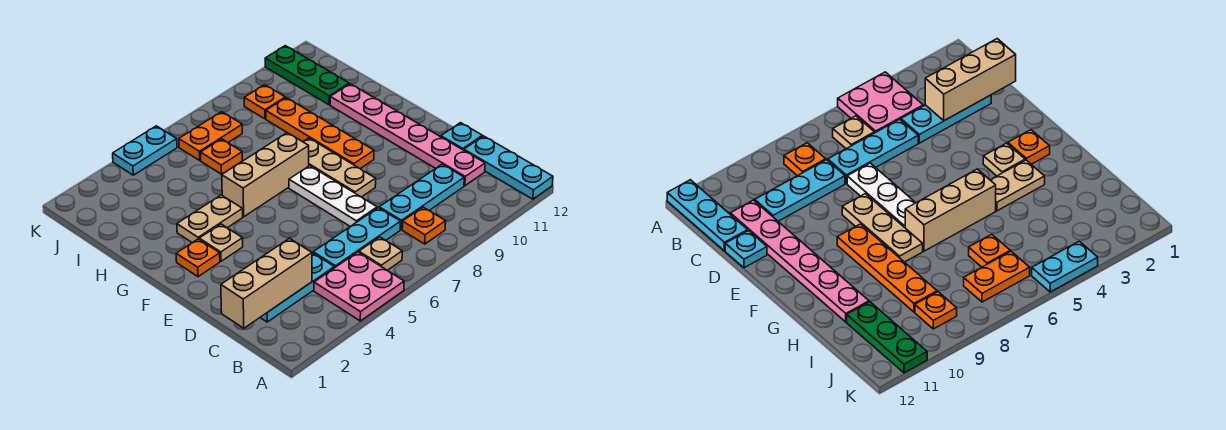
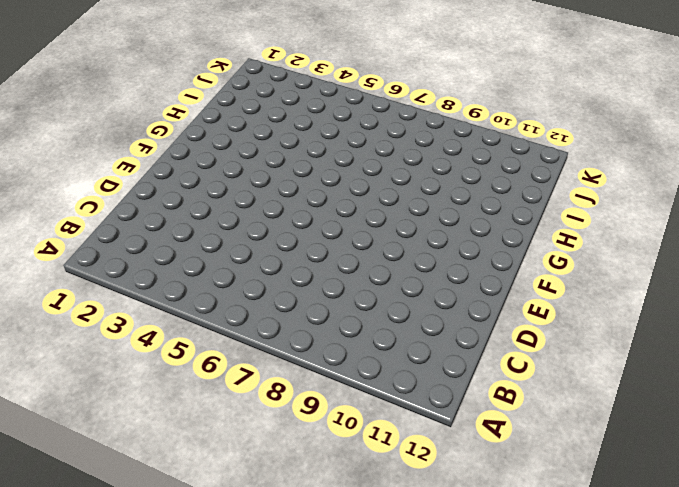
none -> pink 2x2 plate [314,252,404,321]
none -> cyan 1x3 plate [464,136,553,199]
none -> tan 1x1 plate [359,237,402,270]

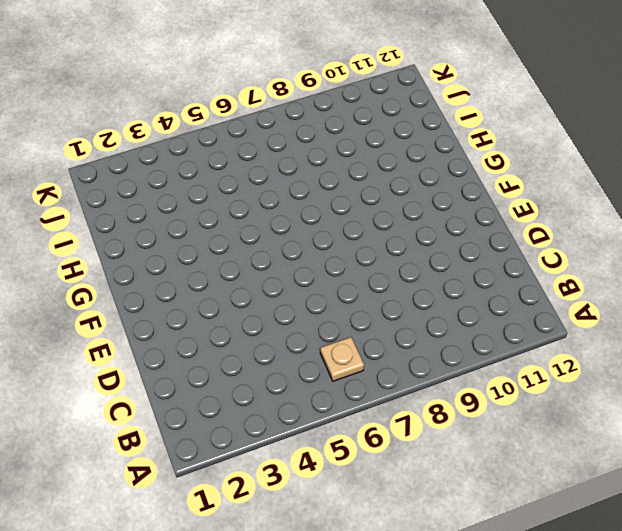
none -> pink 2x2 plate [314,252,404,321]
none -> cyan 1x3 plate [464,136,553,199]
none -> orange 1x1 plate [402,207,446,244]

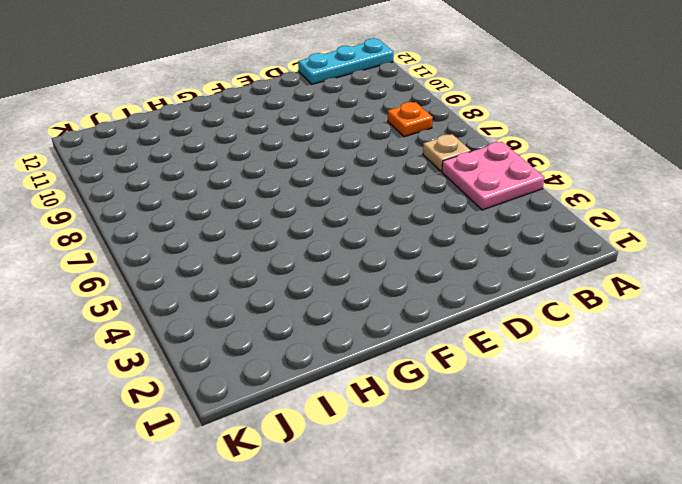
none -> cyan 1x3 plate [260,253,334,322]
none -> cyan 1x3 plate [313,208,400,268]
none -> cyan 1x3 plate [379,164,464,229]

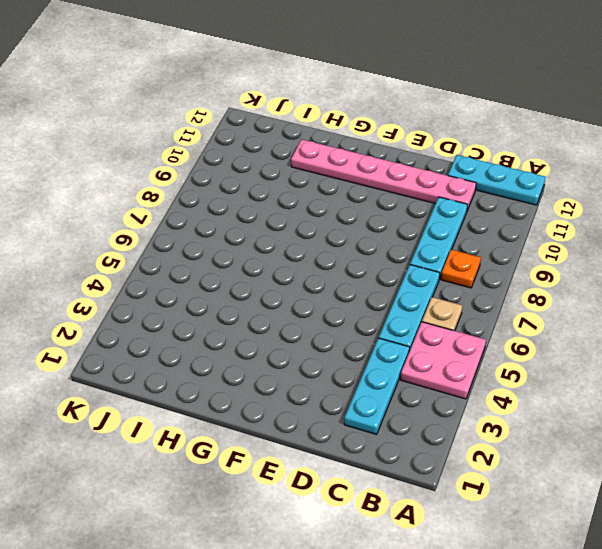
none -> white 1x3 plate [289,166,377,227]
none -> cyan 1x1 plate [441,123,482,150]
none -> tan 1x3 plate [303,138,376,197]

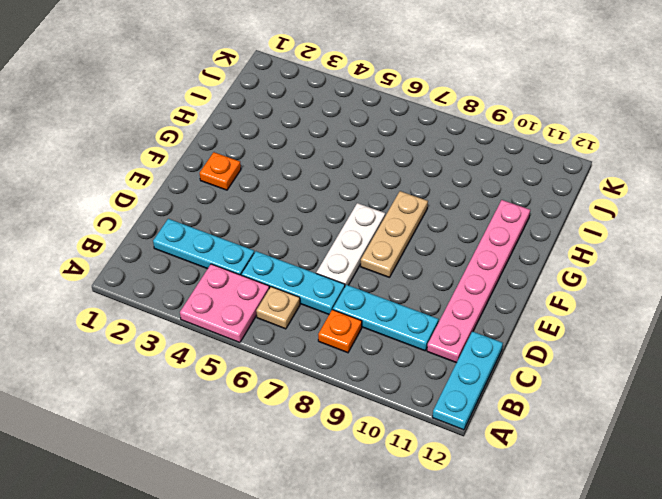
none -> cyan 1x1 plate [441,123,482,150]
none -> tan 1x1 plate [199,224,243,261]
none -> orange 1x4 plate [266,98,374,169]

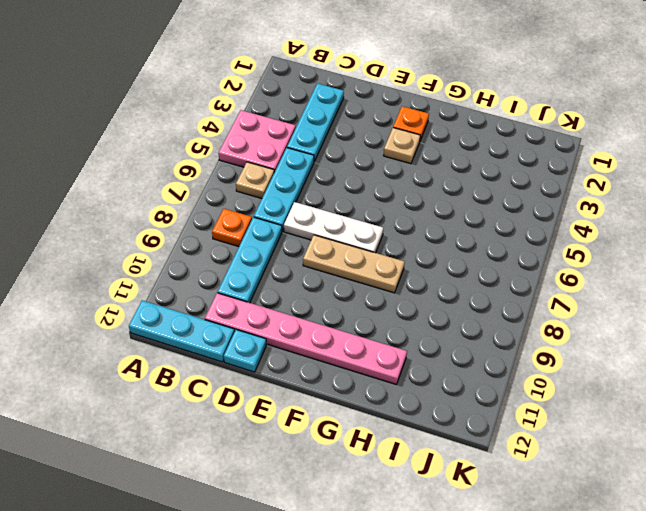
none -> orange 1x4 plate [266,98,374,169]
none -> tan 1x2 plate [177,195,243,243]
none -> tan 1x3 brick [222,133,309,217]

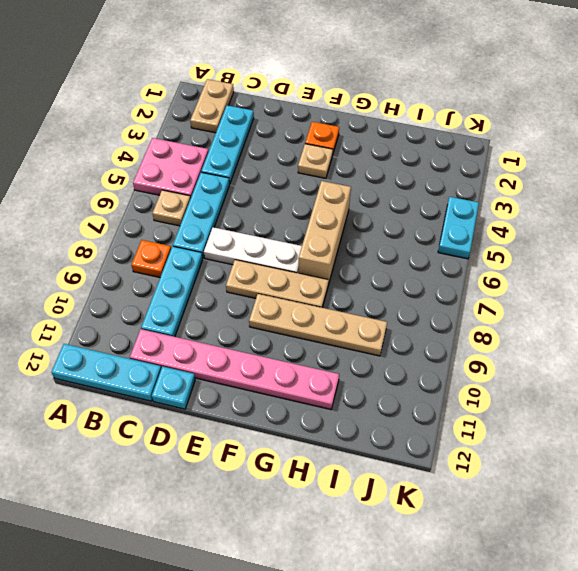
tan 1x2 plate [190,79,234,133] -> tan 1x2 plate moved to [177,195,243,243]
tan 1x4 plate [249,294,387,356] -> orange 1x4 plate [266,98,374,169]
none -> orange 1x1 plate [201,139,243,174]
none -> green 1x3 plate [265,46,349,105]
none -> orange 1x2 plate [179,112,242,160]

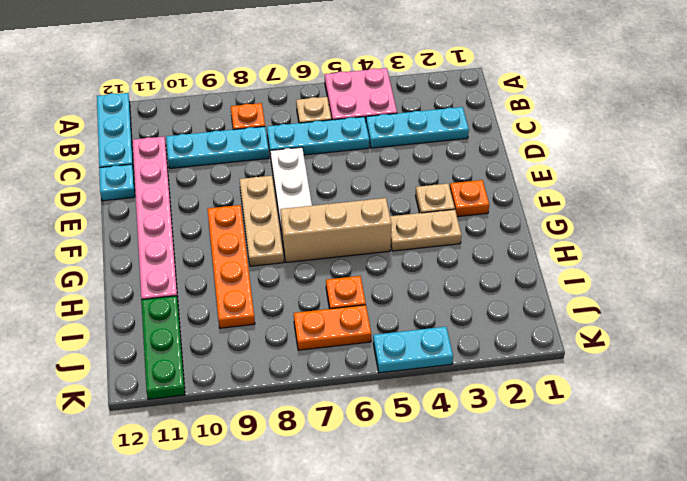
none -> orange 1x1 plate [244,85,285,119]
none -> tan 1x3 brick [221,238,312,328]

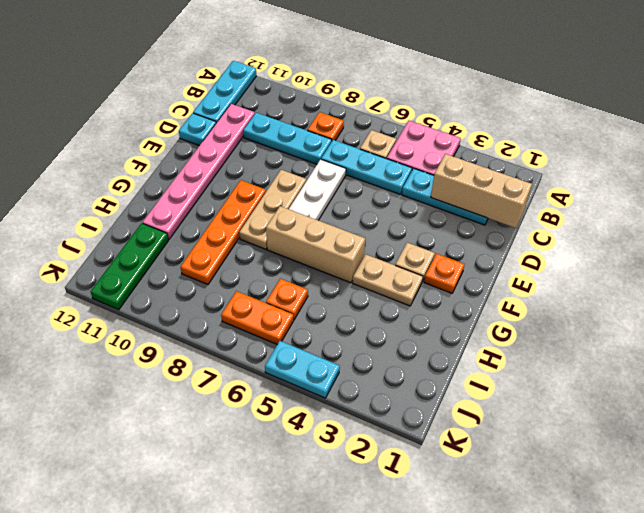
none -> orange 1x1 plate [244,85,285,119]

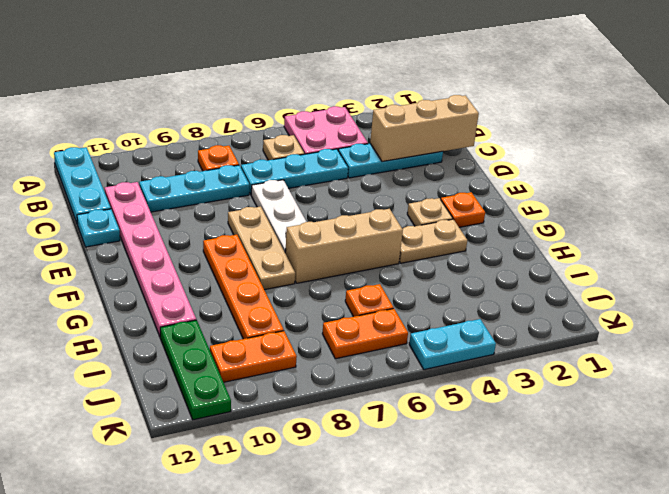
orange 1x2 plate [210,331,297,382] -> orange 1x1 plate [244,85,285,119]

